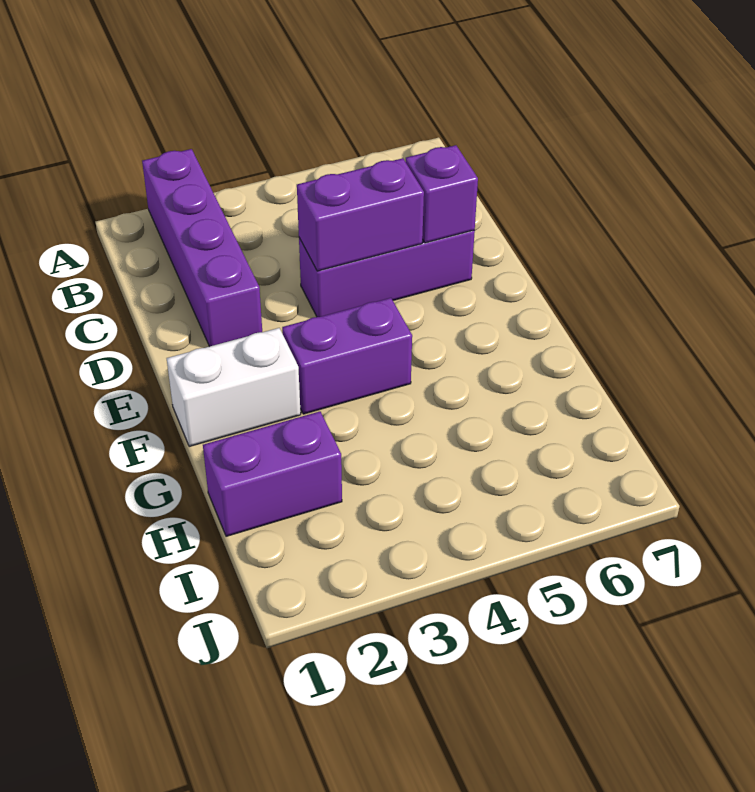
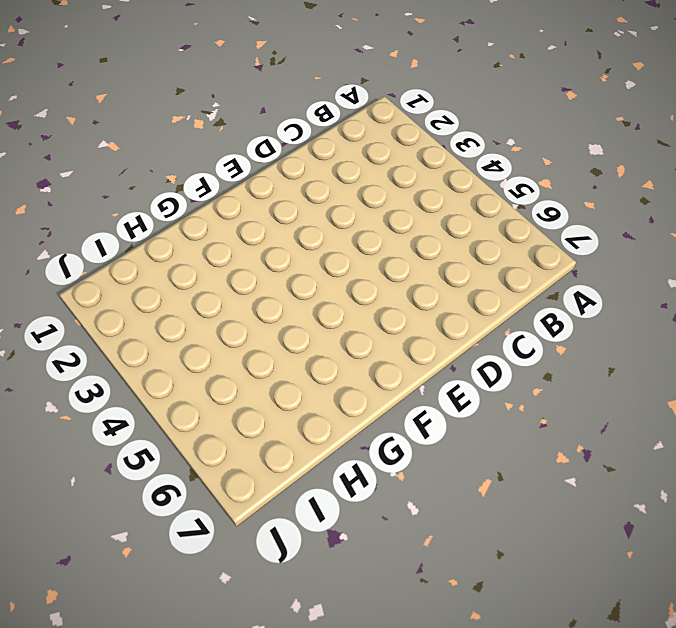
none -> purple 1x4 brick [142,149,262,346]
none -> purple 1x3 brick [299,230,475,317]

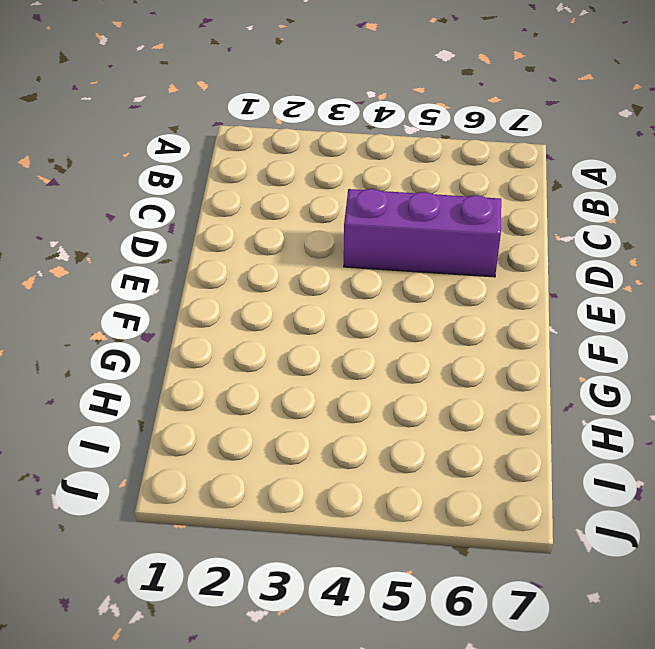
none -> purple 1x4 brick [142,149,262,346]
none -> white 1x2 brick [167,328,301,447]

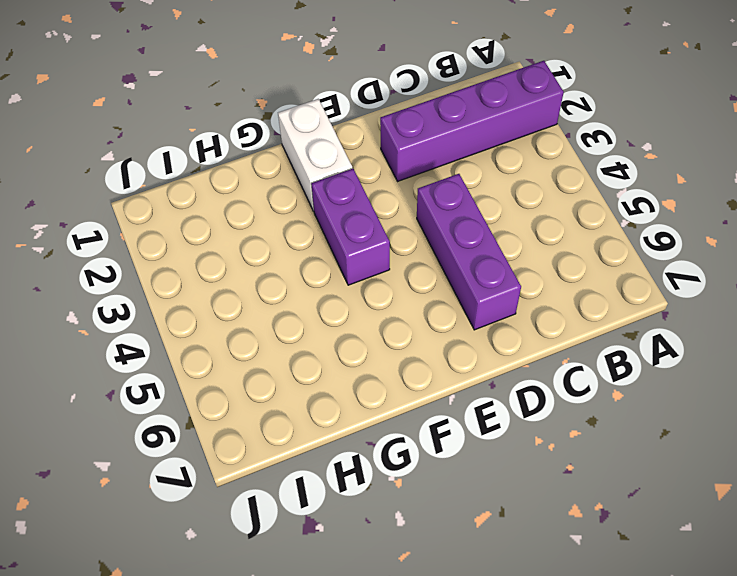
none -> purple 1x2 brick [203,412,342,536]
none -> purple 1x2 brick [297,158,424,271]

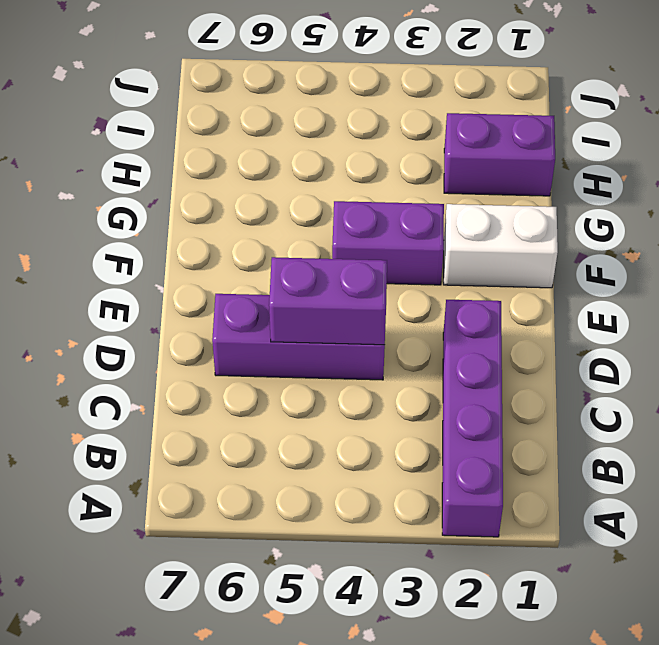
none -> purple 1x1 brick [406,145,478,243]

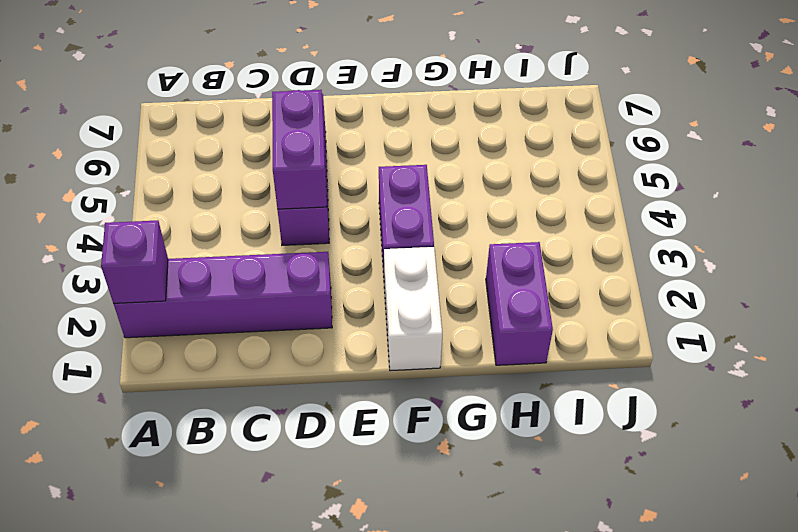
purple 1x1 brick [101,220,168,303] -> purple 1x1 brick moved to [406,145,478,243]

